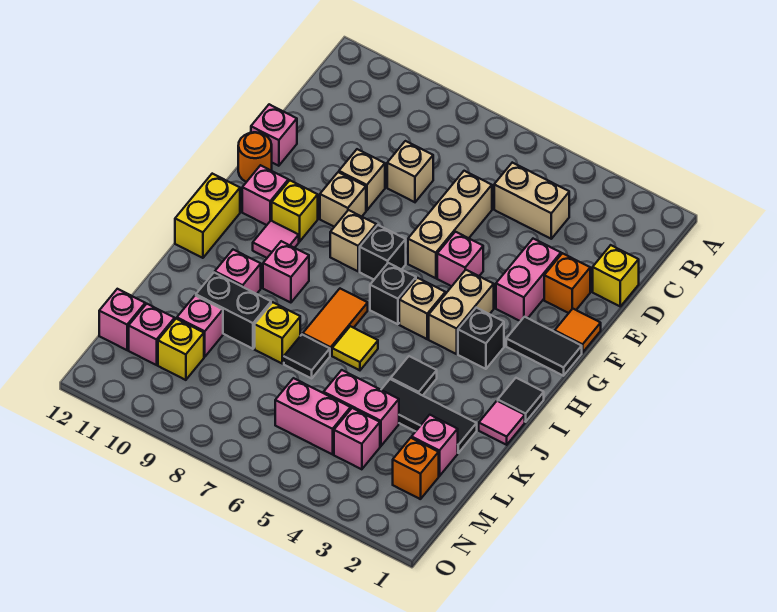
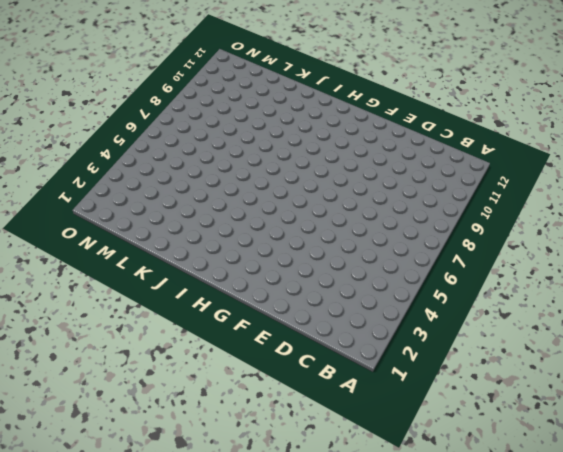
none -> tan 1x2 brick [494,163,569,239]
none -> yellow 1x1 brick [593,245,639,306]
none -> tan 1x3 brick [408,171,492,278]
none -> tan 1x1 brick [387,141,433,202]

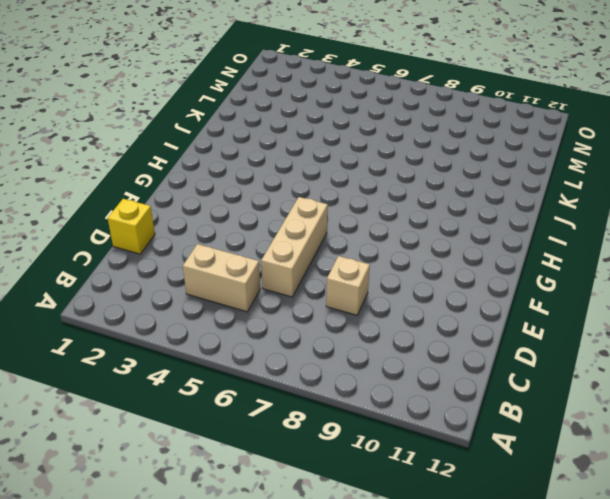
none -> orange 1x1 brick [544,253,590,313]
none -> pink 1x2 brick [496,239,561,321]
none -> tan 1x1 brick [339,149,385,211]
none -> pink 1x1 brick [251,104,297,166]

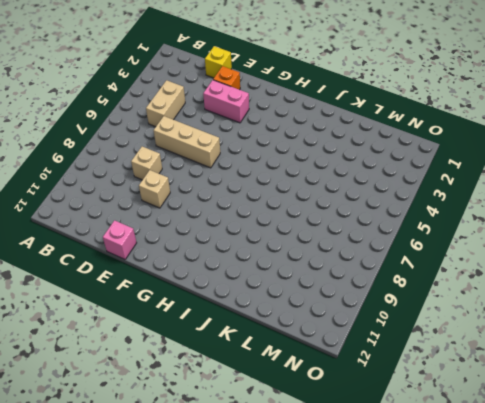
none -> orange 1x1 tile [555,309,601,353]
none -> pink 1x1 brick [437,232,483,286]
none -> tan 1x1 brick [320,172,366,227]
none -> orange 1x1 round brick [238,132,272,182]

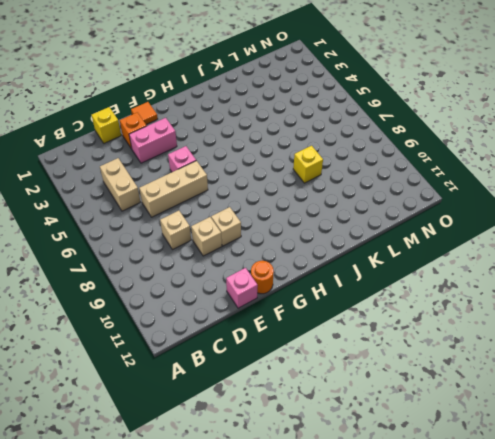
none -> black 1x2 tile [506,317,582,376]
none -> tan 1x2 brick [429,270,494,354]
none -> black 1x1 brick [360,225,406,279]
none -> tan 1x1 brick [330,210,376,271]

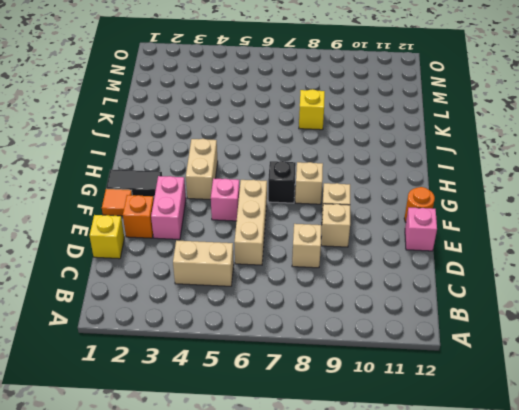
none -> yellow 1x1 brick [272,180,318,242]
none -> pink 1x1 brick [242,165,288,225]
none -> black 1x1 brick [458,308,504,369]
none -> tan 1x1 brick [399,278,445,339]

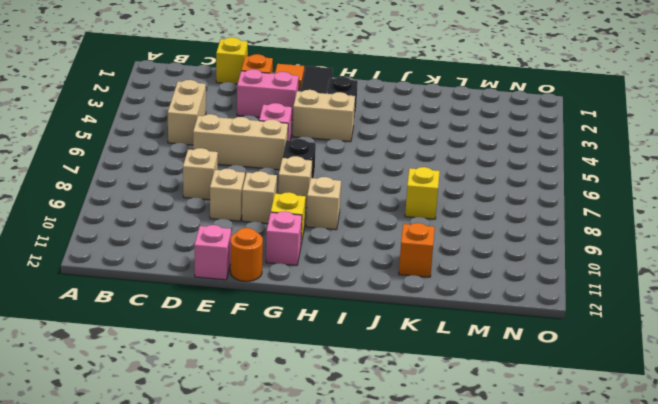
tan 1x1 brick [306,177,341,230] -> tan 1x1 brick moved to [399,278,445,339]
orange 1x1 brick [399,223,435,277] -> orange 1x1 brick moved to [393,438,439,499]
none -> black 1x1 brick [370,263,416,324]
none -> pink 1x1 tile [253,221,299,258]
none -> yellow 1x2 brick [175,174,240,258]
none -> black 1x1 tile [498,378,544,422]

